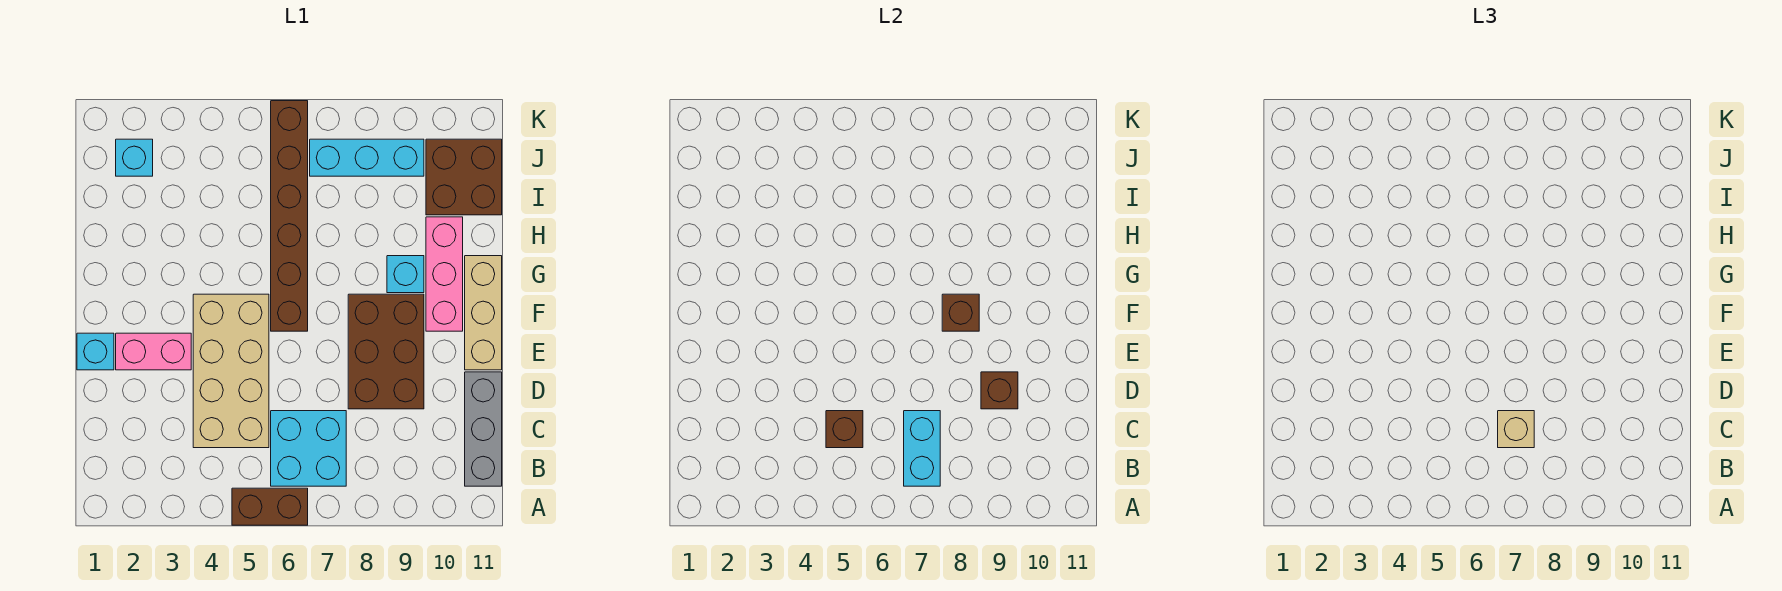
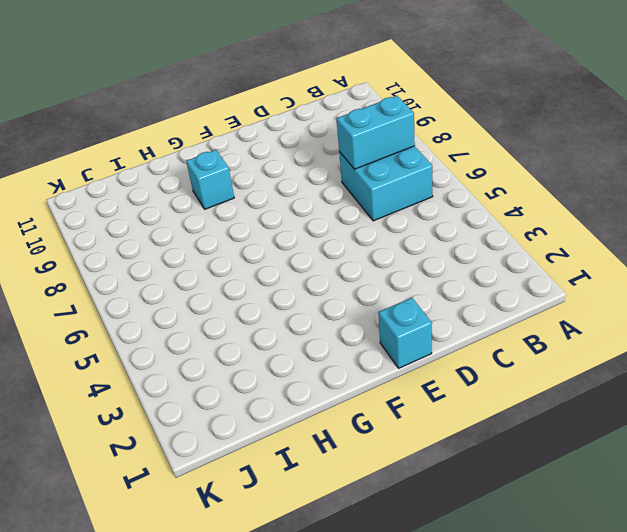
none -> brown 1x2 brick [232,488,308,525]
none -> grey 1x3 brick [465,372,502,486]
none -> tan 2x4 brick [193,294,269,448]

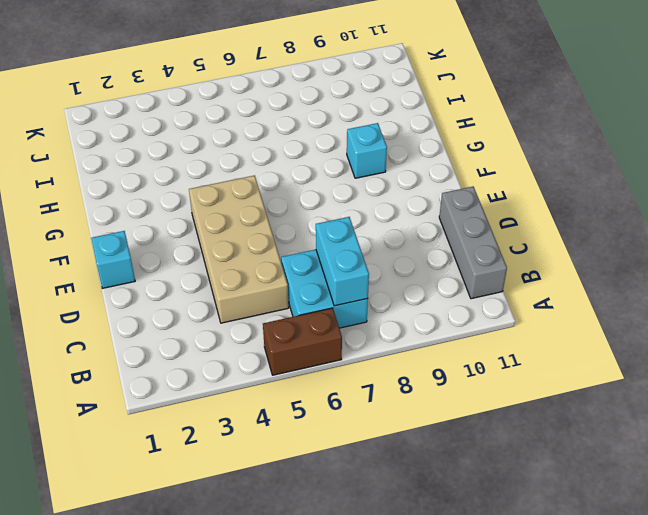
none -> brown 2x3 brick [348,294,424,409]
none -> pink 1x2 brick [116,333,191,370]
none -> tan 1x3 brick [465,256,502,370]

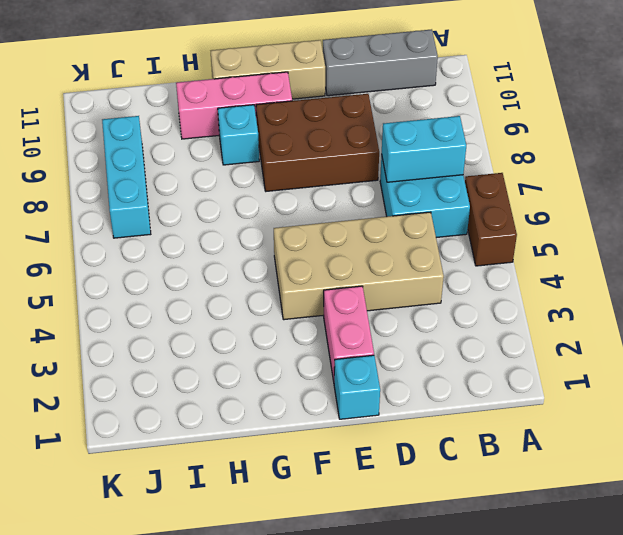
none -> brown 1x6 brick [271,101,308,331]
none -> brown 2x2 brick [426,139,502,215]
none -> cyan 1x1 brick [116,139,153,176]

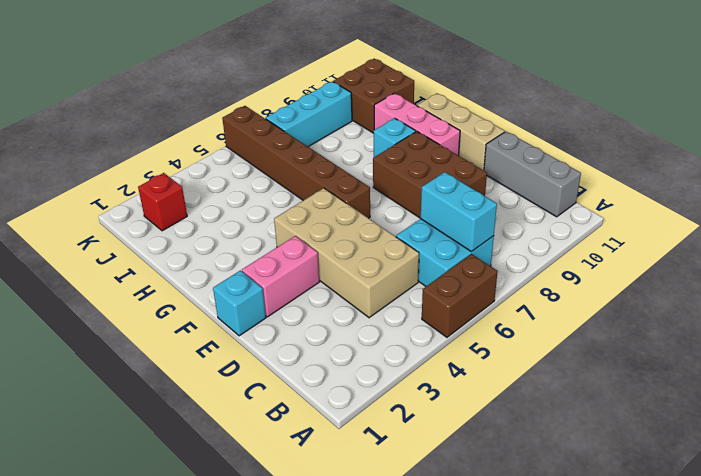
red 1x1 brick [138,173,187,231] -> cyan 1x1 brick [116,139,153,176]
none -> brown 1x1 brick [826,411,863,448]
none -> brown 1x1 brick [981,372,1018,409]
none -> brown 1x1 brick [942,294,979,331]

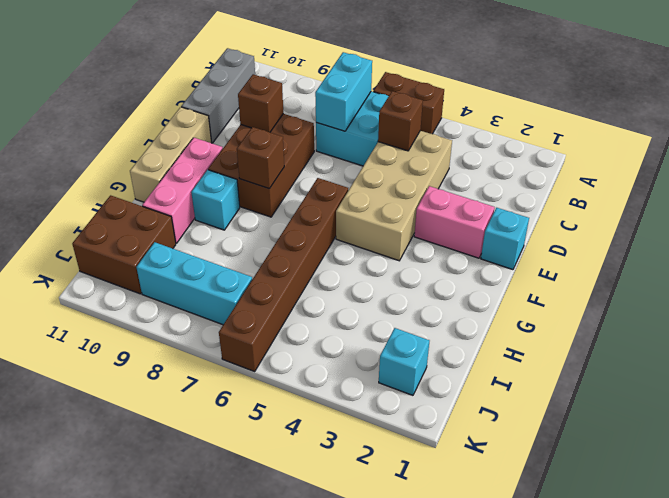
none -> tan 1x1 brick [1498,411,1534,448]

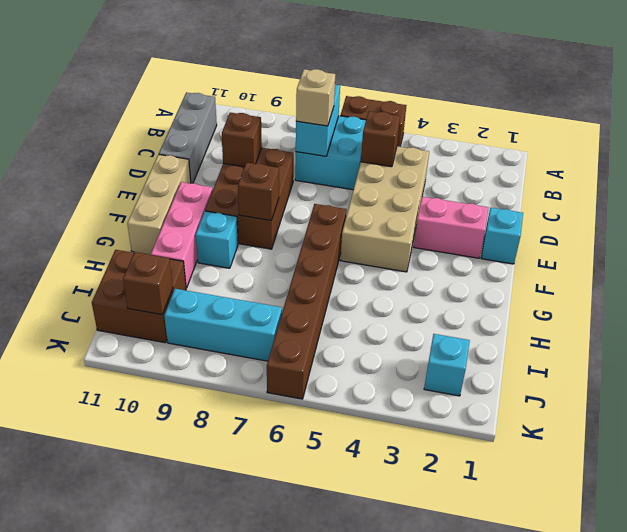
brown 1x1 brick [123,252,173,315] -> none

